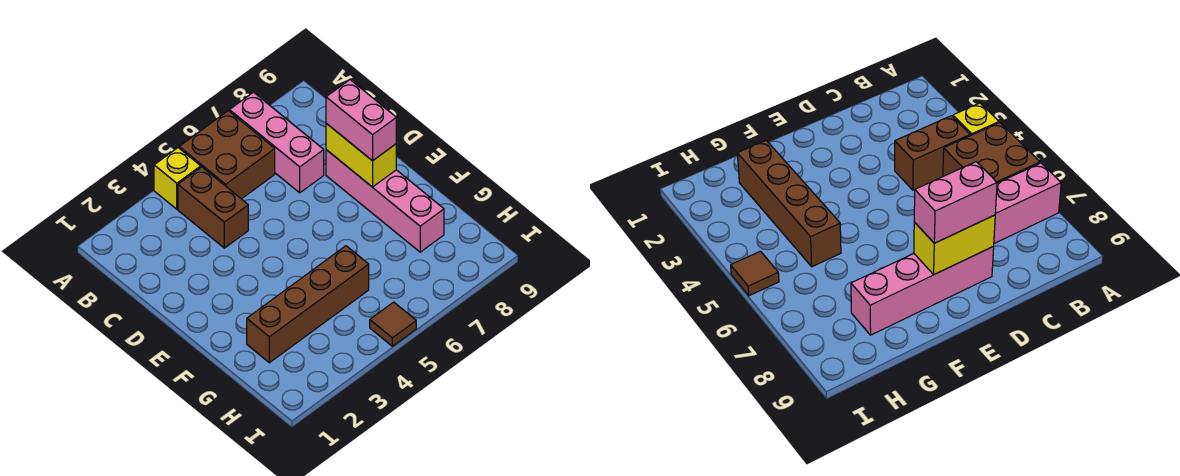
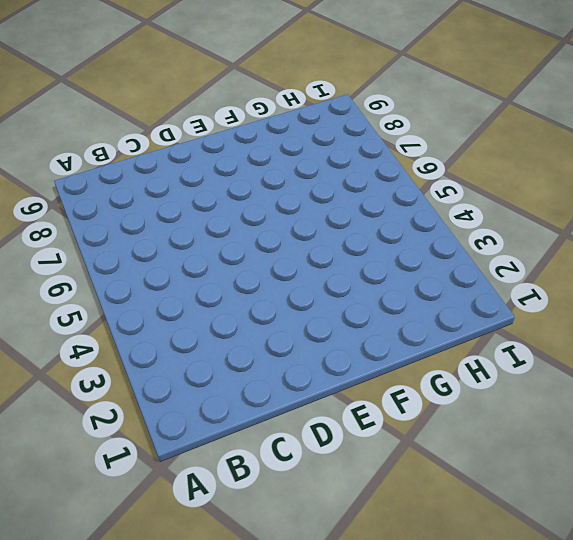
none -> yellow 1x1 brick [154,148,201,209]
none -> brown 2x2 brick [179,111,275,199]

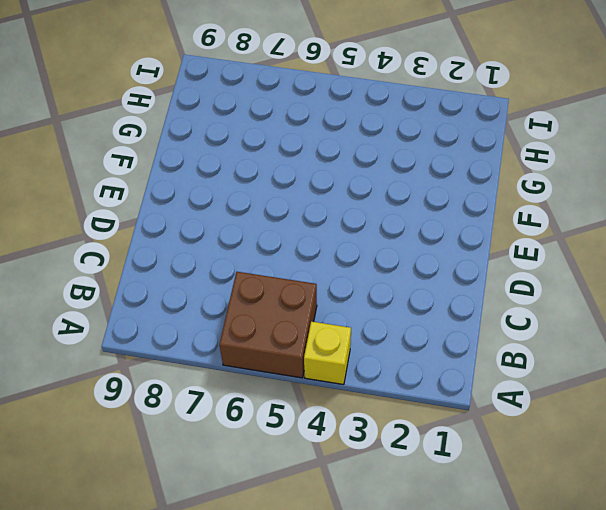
none -> pink 1x3 brick [230,92,324,193]
none -> brown 1x2 brick [178,167,248,248]

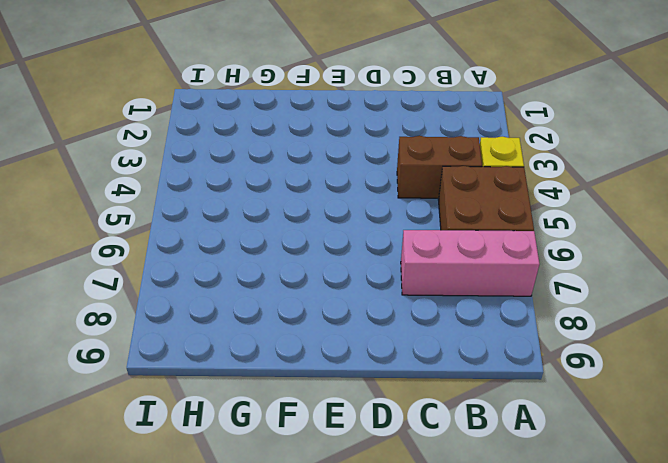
none -> pink 1x4 brick [326,150,444,252]
none -> brown 1x4 brick [247,246,369,363]

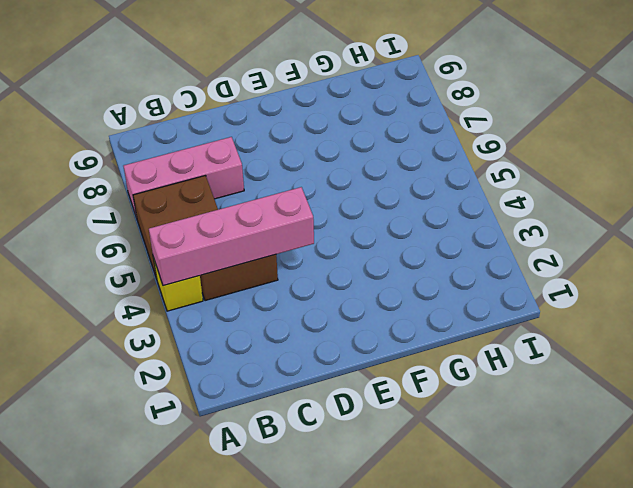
pink 1x4 brick [149,187,314,286] -> pink 1x4 brick moved to [326,150,444,252]
none -> brown 1x4 brick [247,246,369,363]
none -> brown 1x1 tile [370,302,416,346]

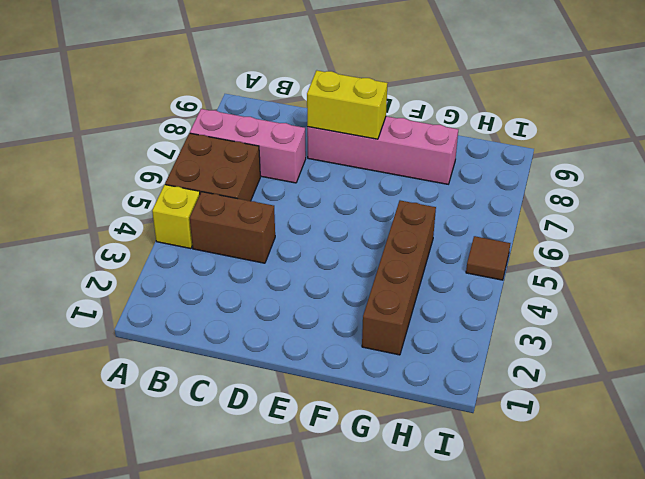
none -> pink 1x2 brick [326,80,396,161]

